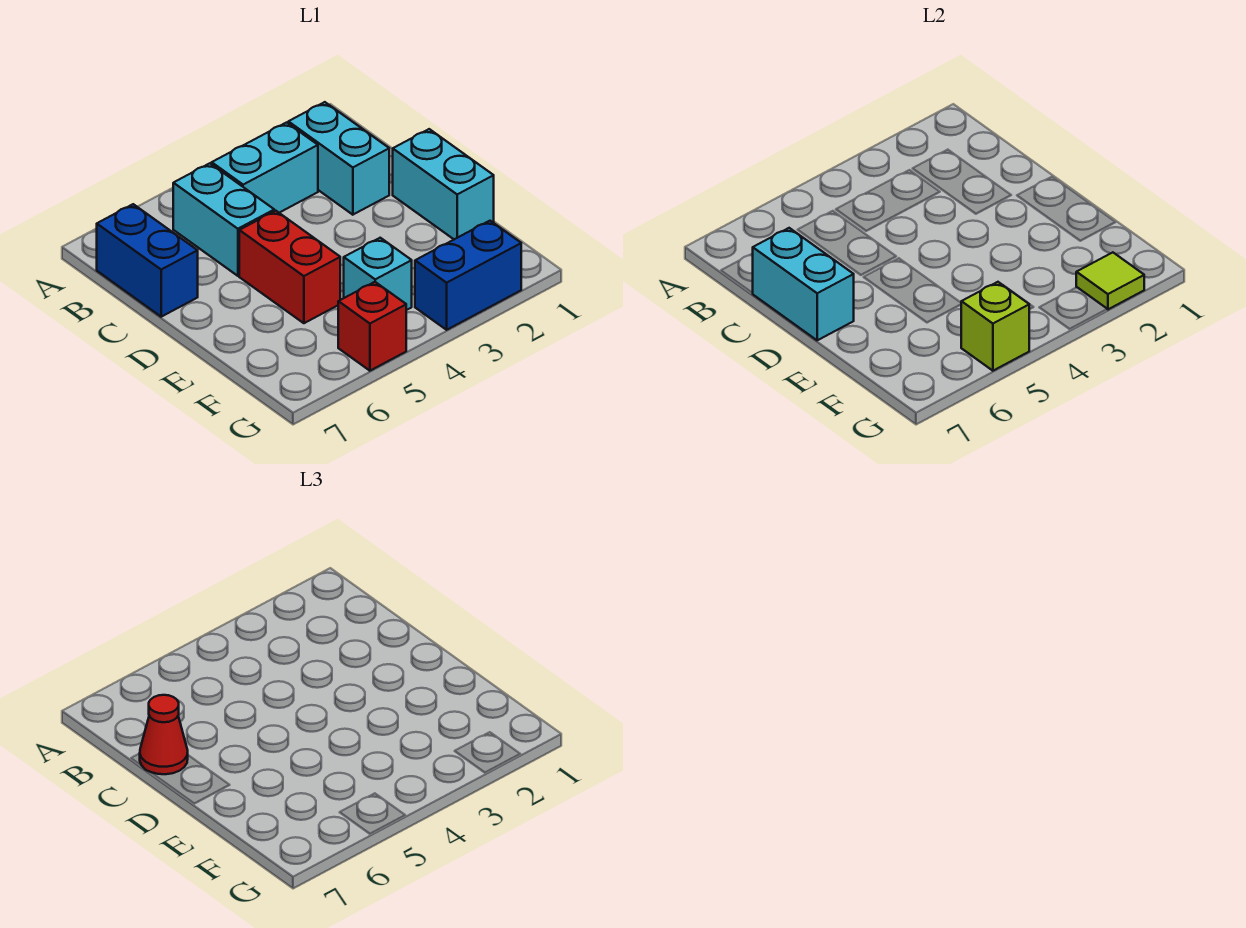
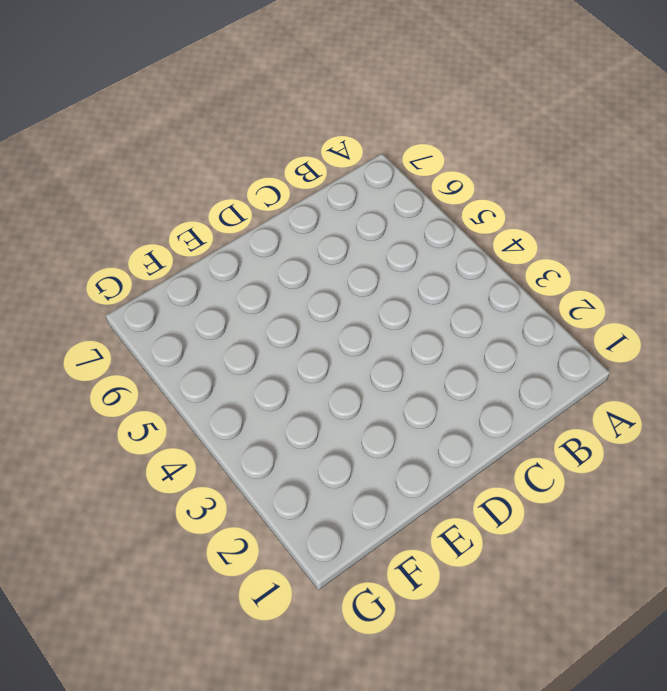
none -> cyan 1x2 brick [288,102,389,215]
none -> cyan 1x2 brick [212,123,318,213]
none -> cyan 1x2 brick [173,163,274,276]

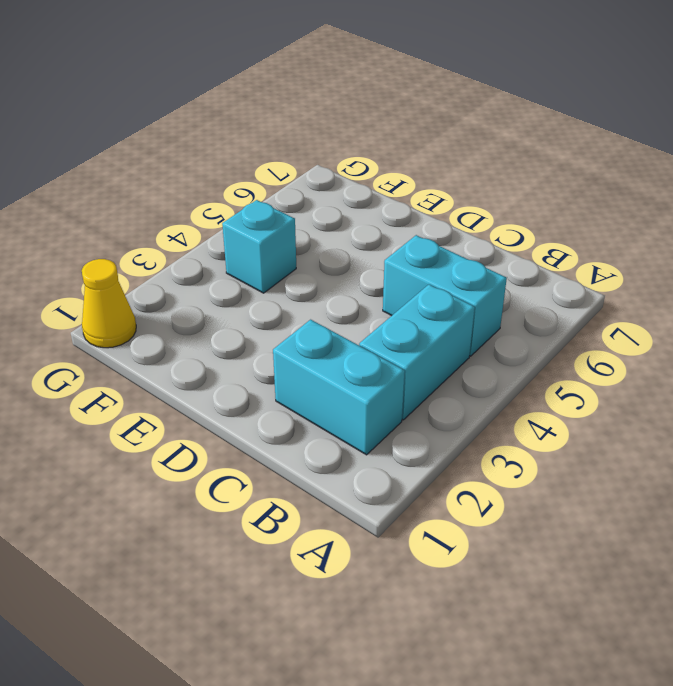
yellow 1x1 cone [82,259,136,348] -> none
none -> blue 1x2 brick [97,204,198,317]
none -> cyan 1x2 brick [393,129,494,239]
none -> red 1x2 brick [239,211,340,323]

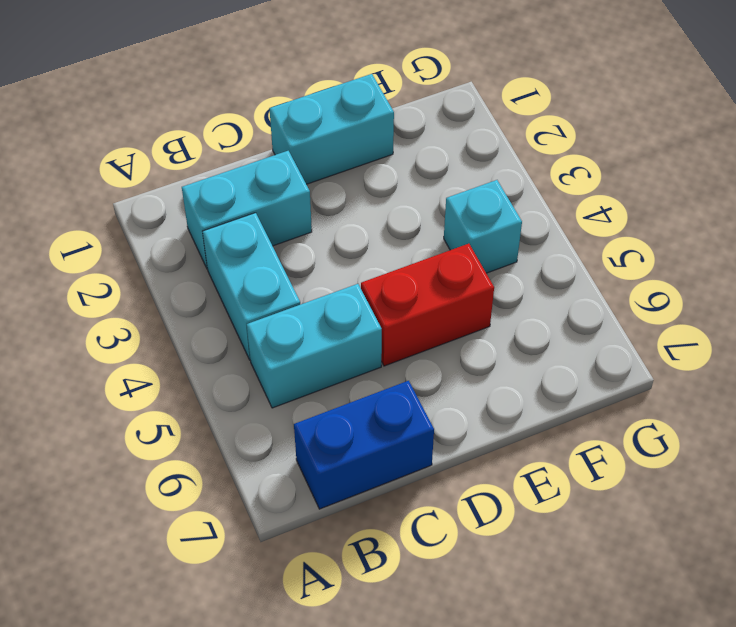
none -> blue 1x2 brick [415,221,521,330]
none -> red 1x1 brick [338,282,406,371]
none -> cyan 1x2 brick [753,228,854,340]

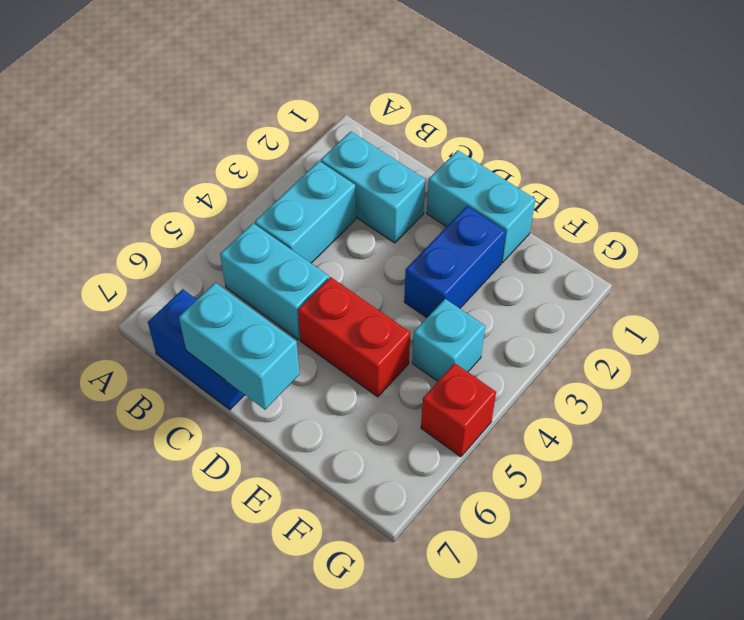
blue 1x2 brick [404,206,506,318] -> blue 1x2 brick moved to [415,221,521,330]
none -> lime 1x1 tile [1076,252,1144,309]
none -> lime 1x1 brick [961,282,1029,371]
none -> red 1x1 cone [140,695,188,774]

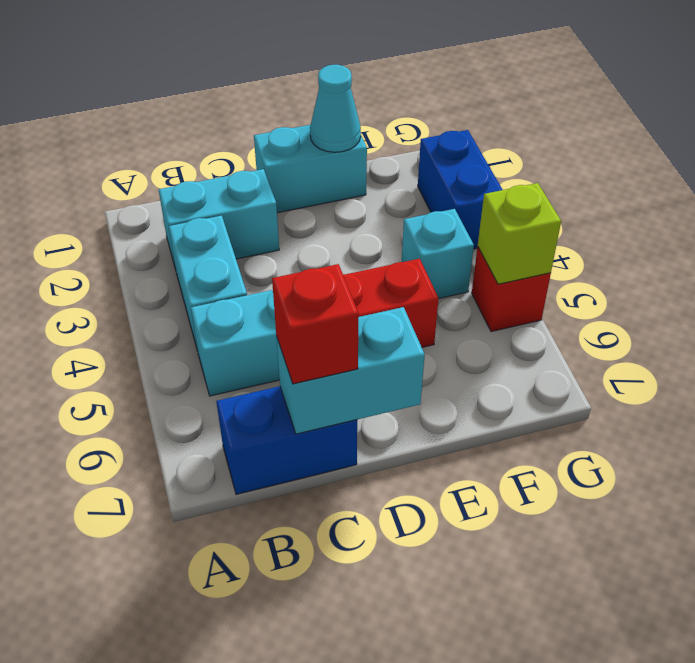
red 1x1 brick [272,264,359,384] -> red 1x1 cone [140,695,188,774]
cyan 1x1 cone [310,65,361,152] -> none
none -> lime 1x1 tile [1076,252,1144,309]

